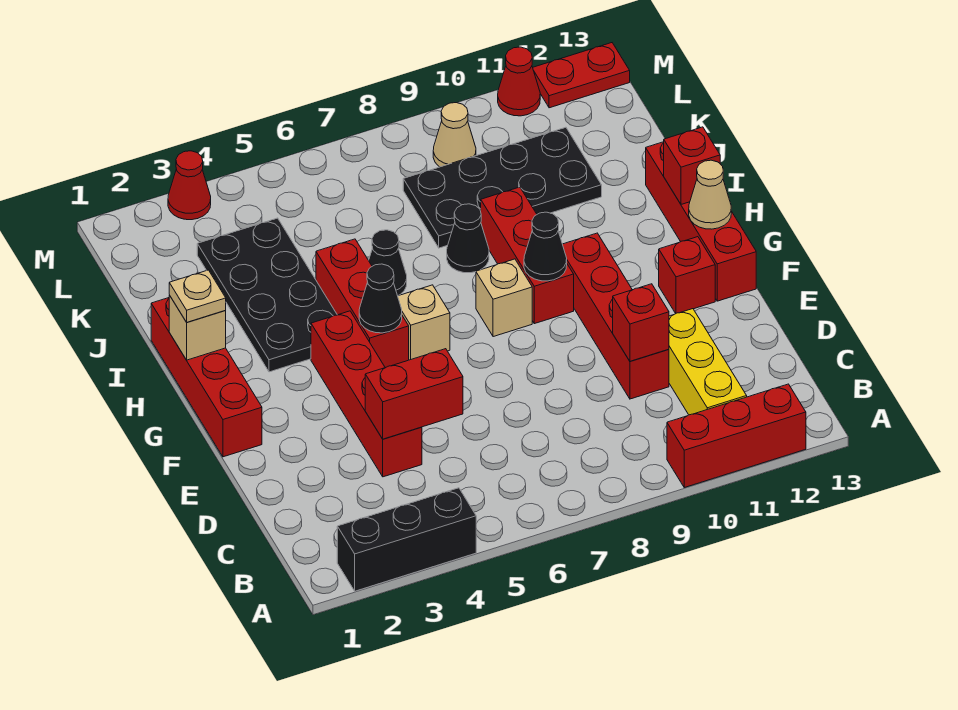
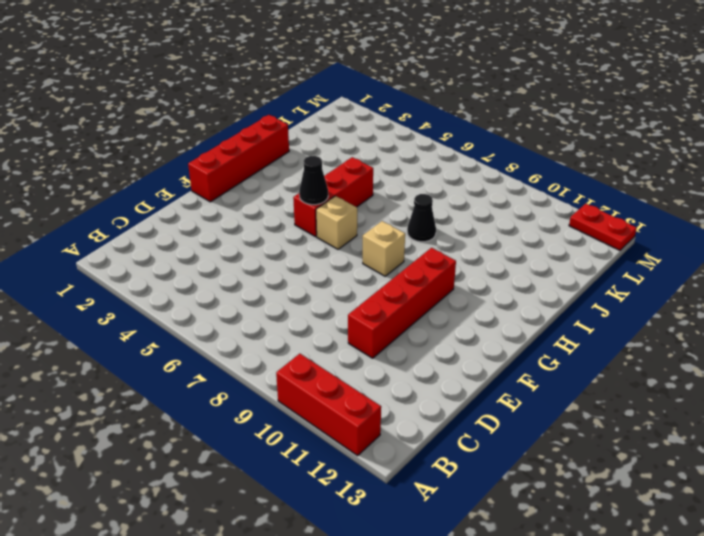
none -> black 1x3 brick [337,488,476,591]
none -> yellow 1x3 brick [669,309,747,415]
none -> red 1x4 brick [311,311,422,477]

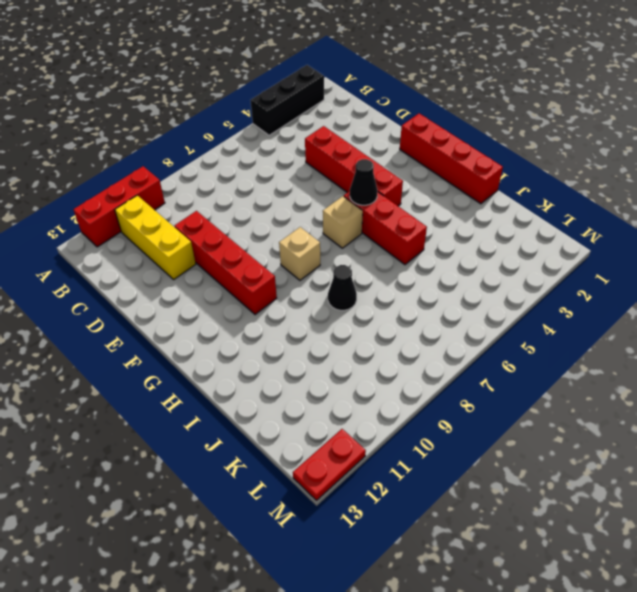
none -> red 1x1 brick [659,237,715,313]
none -> red 1x4 brick [646,142,756,301]
none -> red 1x3 brick [481,187,574,324]

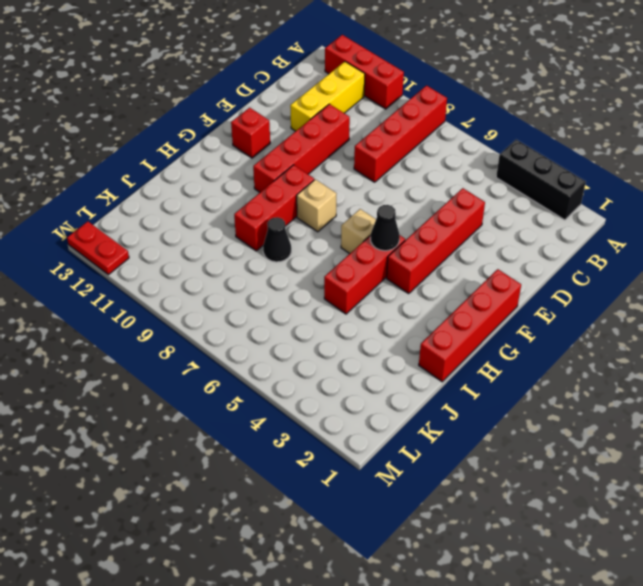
red 1x4 brick [354,86,447,182] -> red 1x4 brick moved to [646,142,756,301]
none -> black 2x4 plate [197,218,337,372]
none -> black 1x1 cone [369,230,407,296]
none -> black 2x4 plate [403,127,602,248]

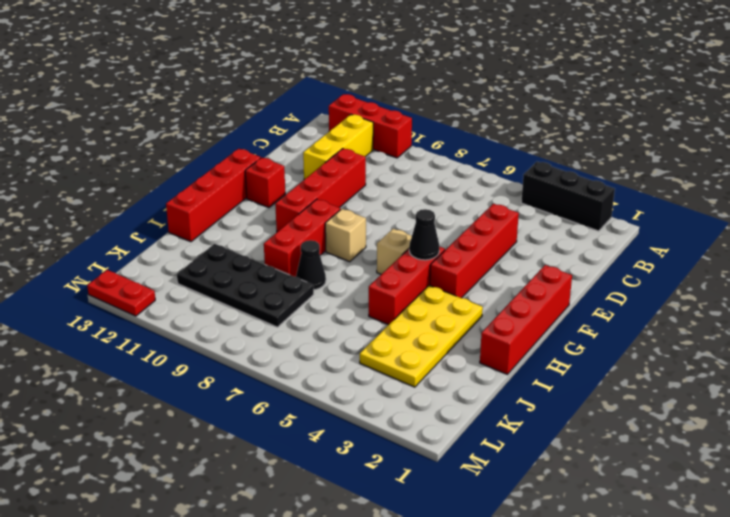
yellow 2x4 plate [360,285,483,387] -> black 2x4 plate [197,218,337,372]
none -> black 1x1 cone [369,230,407,296]
none -> tan 1x1 cone [433,103,476,167]
none -> red 1x1 cone [168,151,211,220]

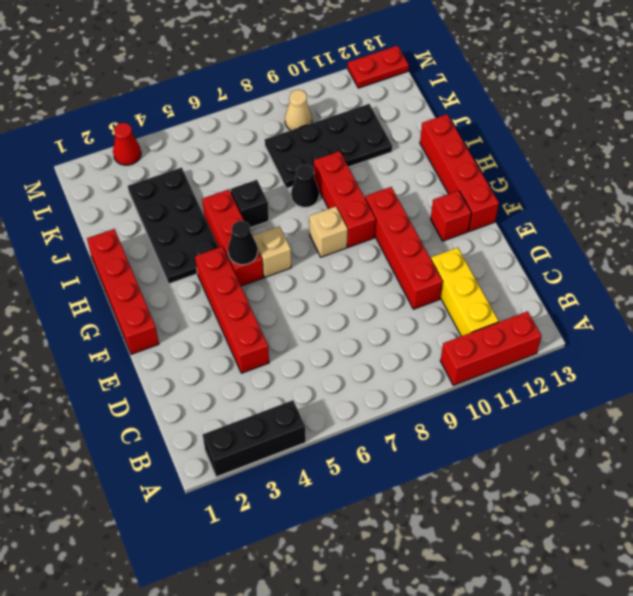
black 1x1 brick [231,180,269,228] -> black 1x1 cone [369,230,407,296]
none -> red 1x1 cone [498,47,540,116]
none -> red 1x2 brick [365,349,463,439]
none -> red 1x1 brick [613,284,669,361]

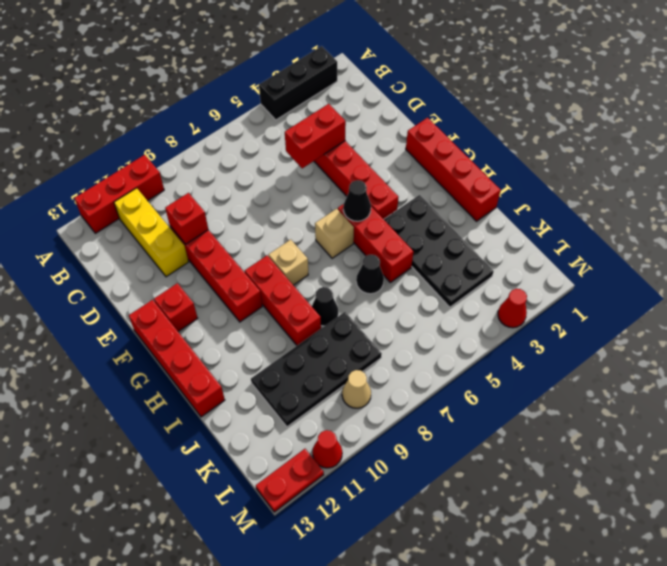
none -> black 1x1 cone [524,212,567,281]
none -> tan 1x1 cone [689,160,731,229]
none -> tan 1x1 brick [169,295,226,360]

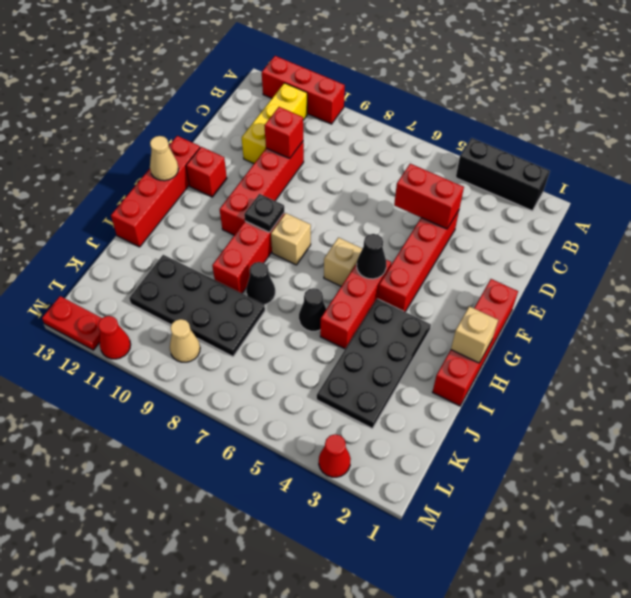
black 1x1 plate [244,194,284,232] -> black 1x1 cone [524,212,567,281]
none -> red 1x1 brick [664,127,720,204]
none -> tan 1x1 plate [169,270,226,322]

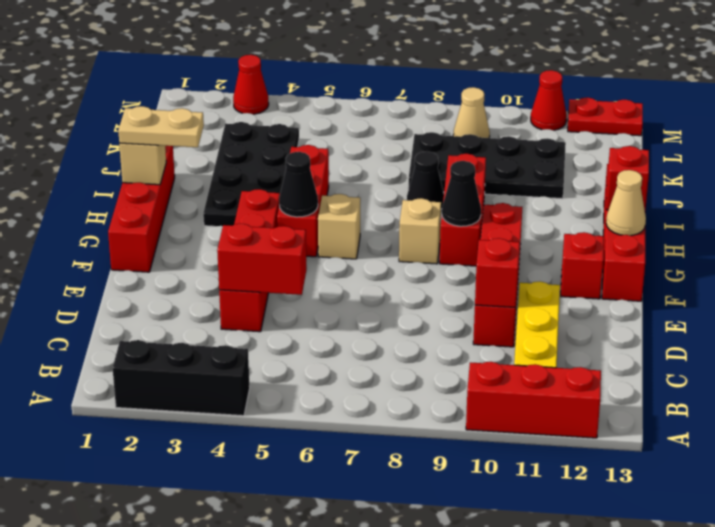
tan 1x2 plate [118,106,204,147] -> tan 1x1 plate [169,270,226,322]
none -> black 1x1 cone [369,230,407,296]

